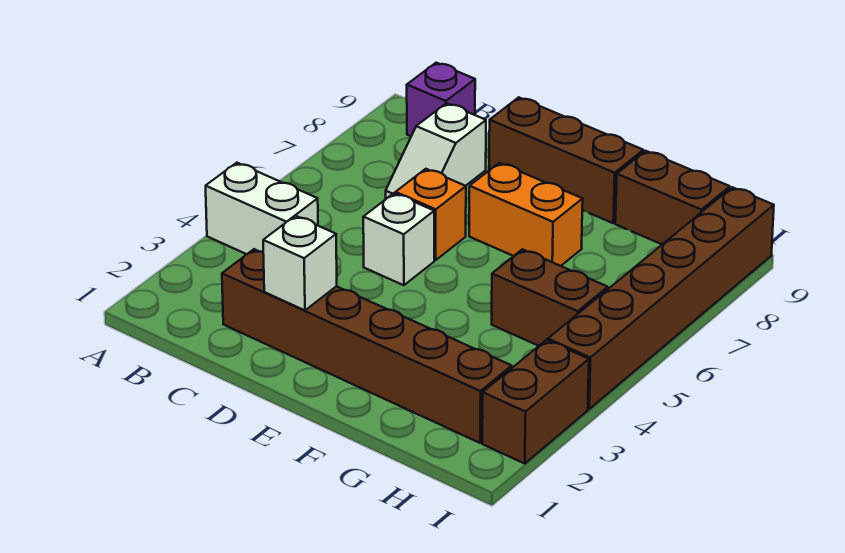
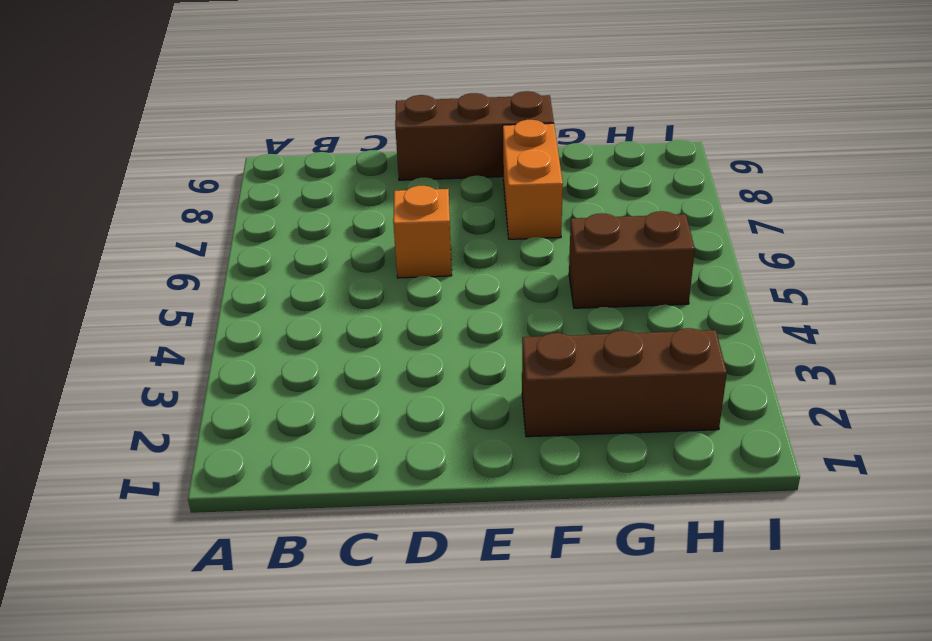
brown 1x3 brick [522,328,727,437] -> brown 1x6 brick [222,249,512,443]
orange 1x2 brick [503,120,563,239] -> orange 1x2 brick turned to [469,163,583,266]
none -> white 1x2 brick [206,163,318,254]
none -> purple 1x1 brick [407,63,475,136]
none -> white 1x2 slope [386,103,486,199]

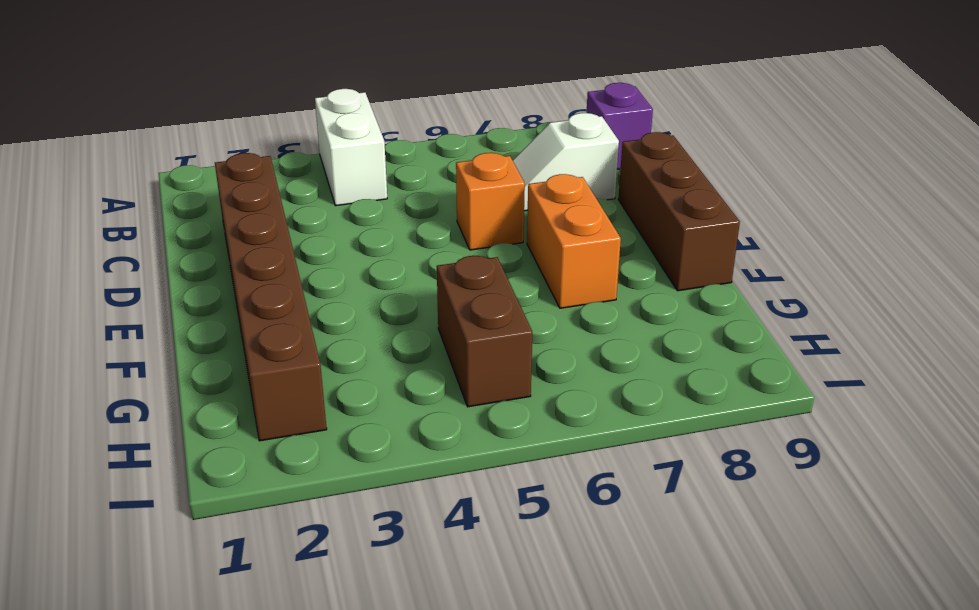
none -> white 1x1 brick [363,193,434,285]
none -> brown 1x2 brick [615,151,730,244]
none -> brown 1x2 brick [482,340,589,464]

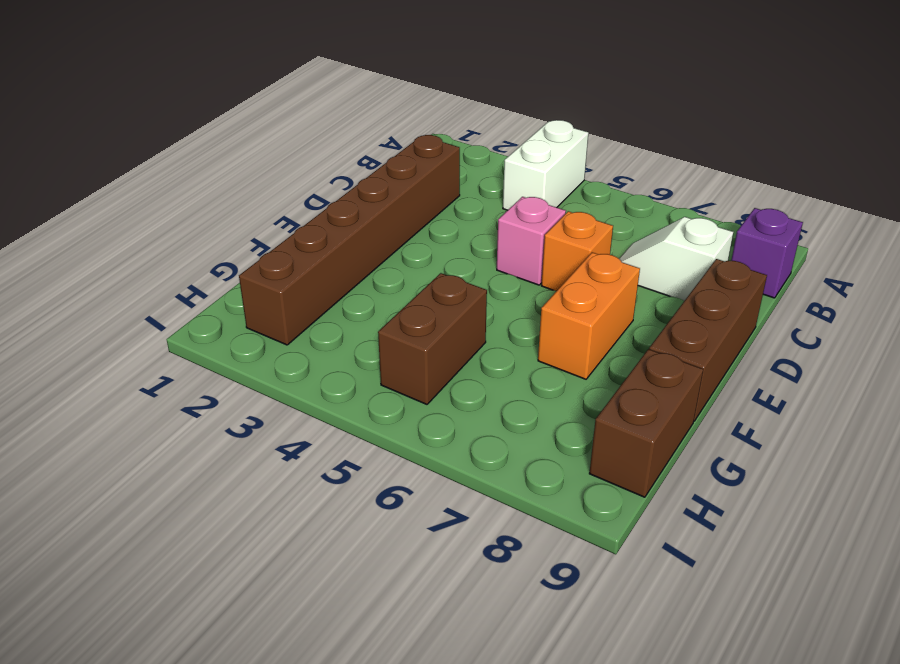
pink 1x1 brick [497,197,566,285] -> white 1x1 brick [363,193,434,285]
none -> brown 1x2 brick [482,340,589,464]
none -> brown 1x6 brick [548,187,774,409]
none -> white 1x1 brick [263,216,337,310]

